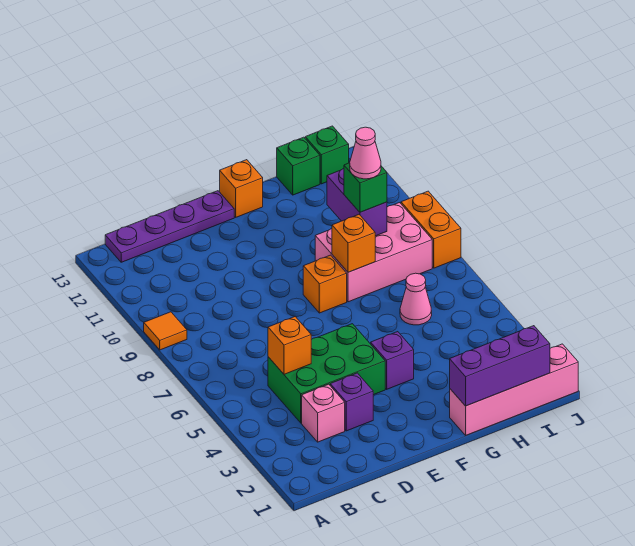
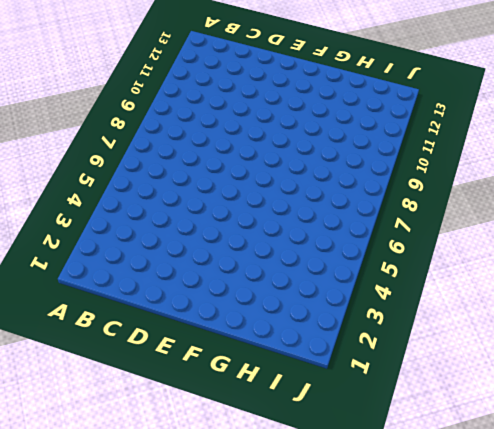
none -> orange 1x1 tile [144,312,187,350]
none -> purple 1x4 plate [105,191,234,262]
none -> pink 1x1 brick [302,384,345,442]

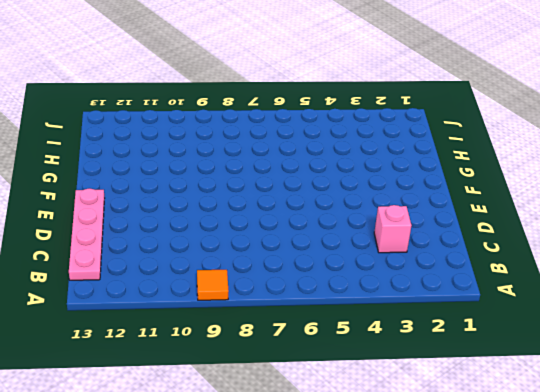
pink 1x4 plate [69,188,105,280] -> purple 1x4 plate [105,191,234,262]
none -> green 2x3 brick [268,324,385,423]
none -> purple 1x1 brick [330,373,373,431]
none -> purple 1x1 brick [371,332,414,389]

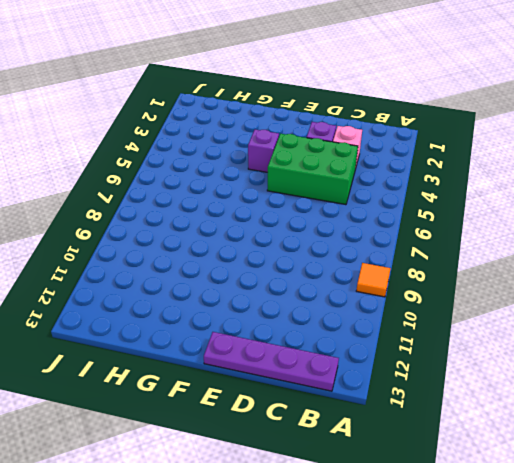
none -> orange 1x1 brick [303,255,347,313]
none -> orange 1x1 brick [220,160,263,217]
none -> pink 1x4 brick [450,344,578,435]

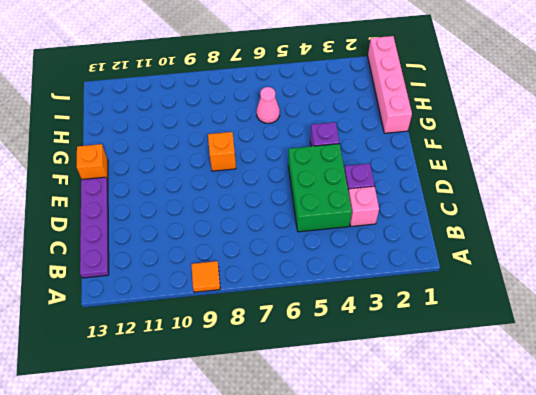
none -> pink 2x3 brick [315,203,432,302]
none -> green 1x1 brick [277,137,320,195]
none -> green 1x1 brick [305,126,349,184]

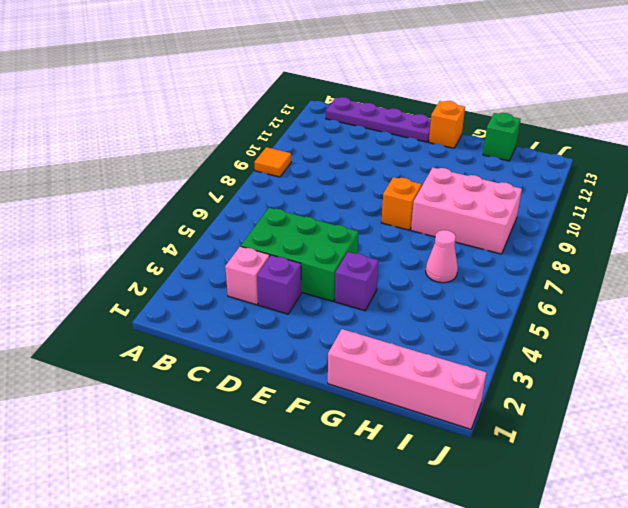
none -> green 1x1 brick [305,126,349,184]
none -> orange 1x2 brick [401,191,461,268]
none -> orange 1x1 brick [268,317,311,374]

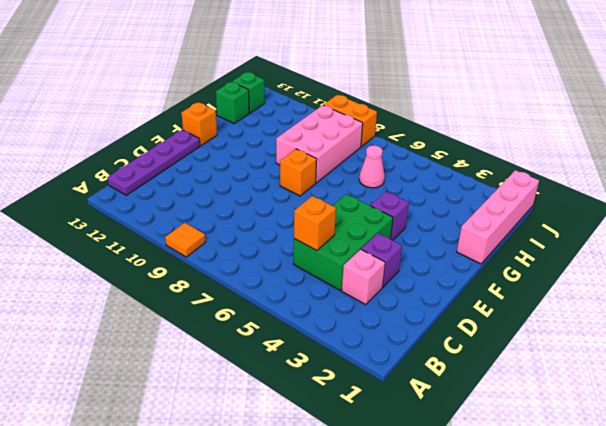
none -> purple 1x3 brick [450,326,550,406]
none -> orange 1x1 brick [332,215,375,272]
none -> purple 1x2 brick [327,168,387,236]

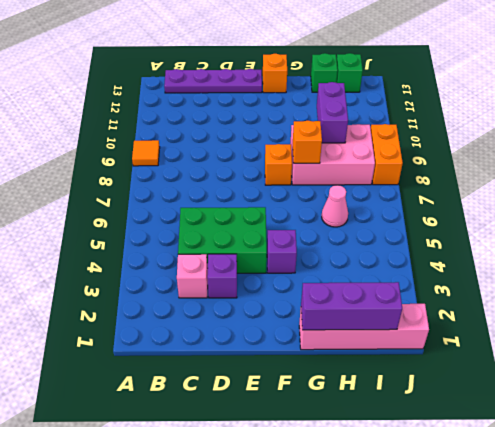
none -> orange 1x1 brick [268,317,311,374]
none -> green 1x1 brick [344,163,387,212]
none -> pink 1x1 cone [350,127,381,179]

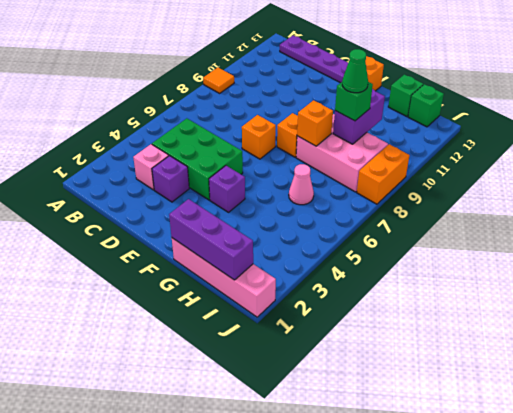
orange 1x1 brick [242,115,276,159] -> orange 1x1 brick moved to [268,317,311,374]
green 1x1 cone [342,49,368,93] -> pink 1x1 cone [350,127,381,179]

